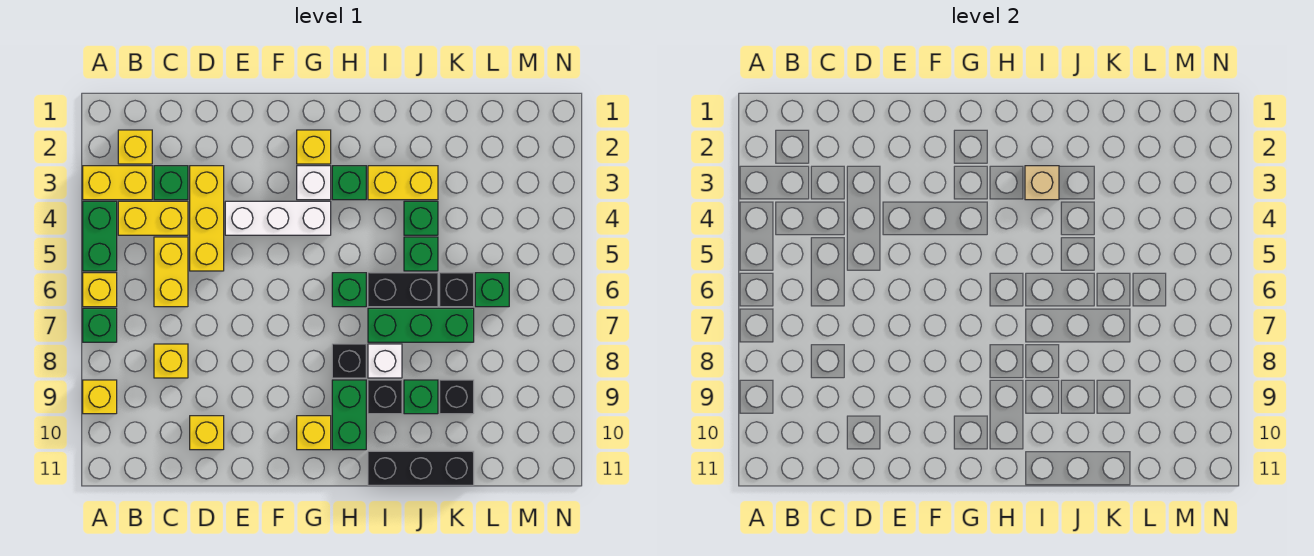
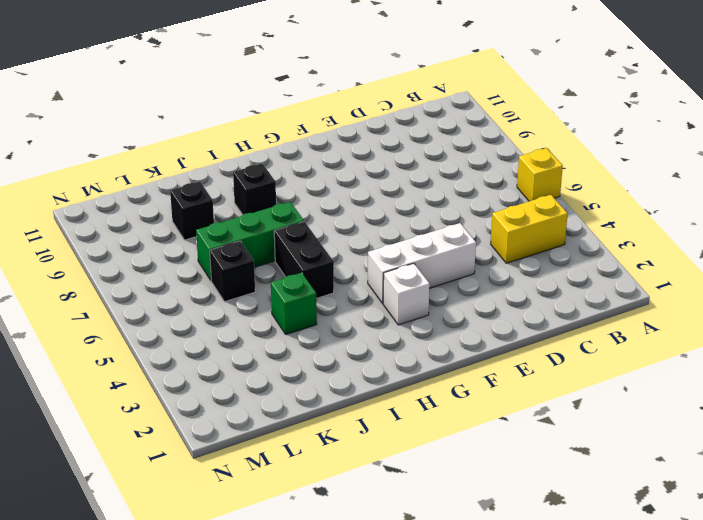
black 1x2 brick [274,221,334,298] -> black 1x2 brick turned to [368,273,438,307]
none -> yellow 1x2 brick [83,166,152,200]
none -> green 1x2 brick [83,201,117,271]
none -> green 1x1 brick [83,308,117,342]
none -> yellow 1x1 brick [83,380,117,414]

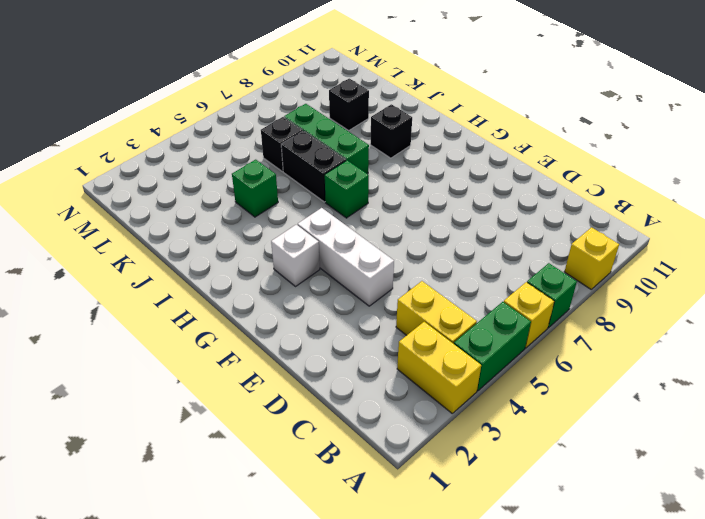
none -> yellow 1x1 brick [118,130,152,164]
none -> green 1x1 brick [154,166,188,200]
none -> yellow 1x2 brick [154,237,188,307]
none -> yellow 1x1 brick [154,344,188,378]

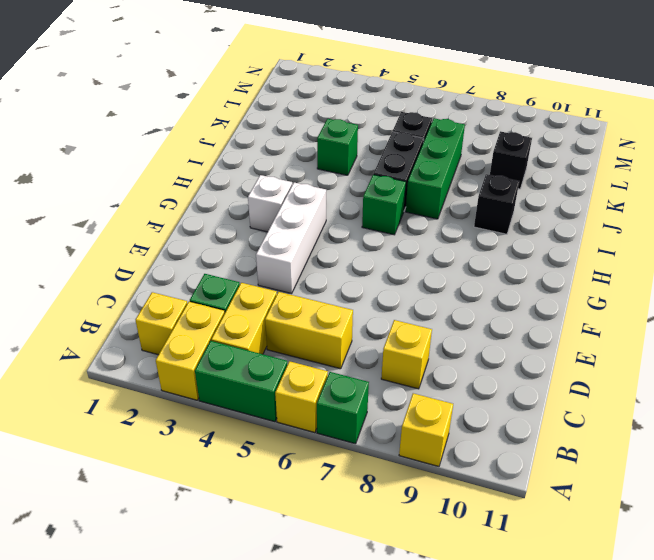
none -> yellow 1x3 brick [190,166,224,271]
none -> yellow 1x1 brick [190,416,224,450]
none -> yellow 1x1 brick [297,130,331,164]
none -> yellow 1x1 brick [297,416,331,450]

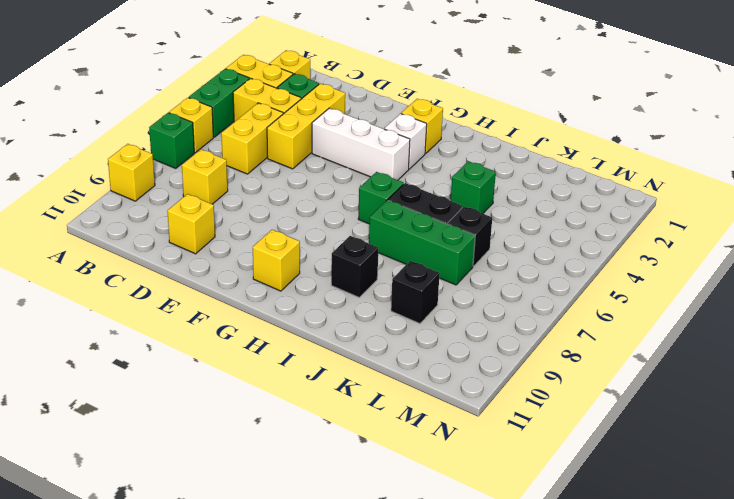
none -> green 1x1 brick [332,166,366,200]
none -> black 1x1 brick [332,344,366,378]
none -> green 1x2 brick [332,380,366,450]
none -> yellow 1x2 brick [368,166,438,200]

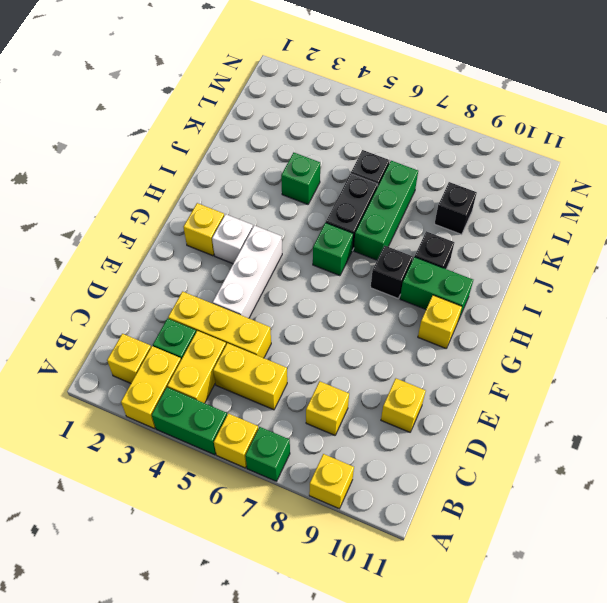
none -> green 1x1 brick [332,166,366,200]
none -> yellow 1x2 brick [368,166,438,200]
none -> white 1x1 brick [368,344,402,378]
none -> black 1x3 brick [368,451,474,485]

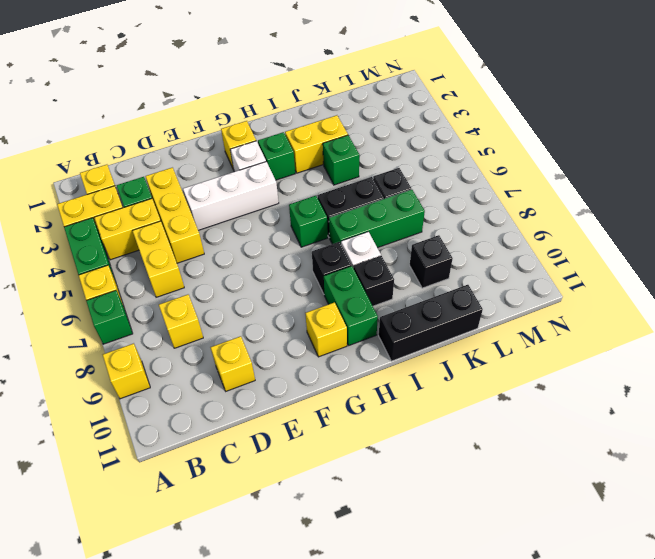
none -> green 1x1 brick [404,237,438,271]
none -> green 1x1 brick [404,380,438,414]
none -> green 1x1 brick [475,273,509,307]
none -> tan 1x1 brick [1025,166,1059,200]

